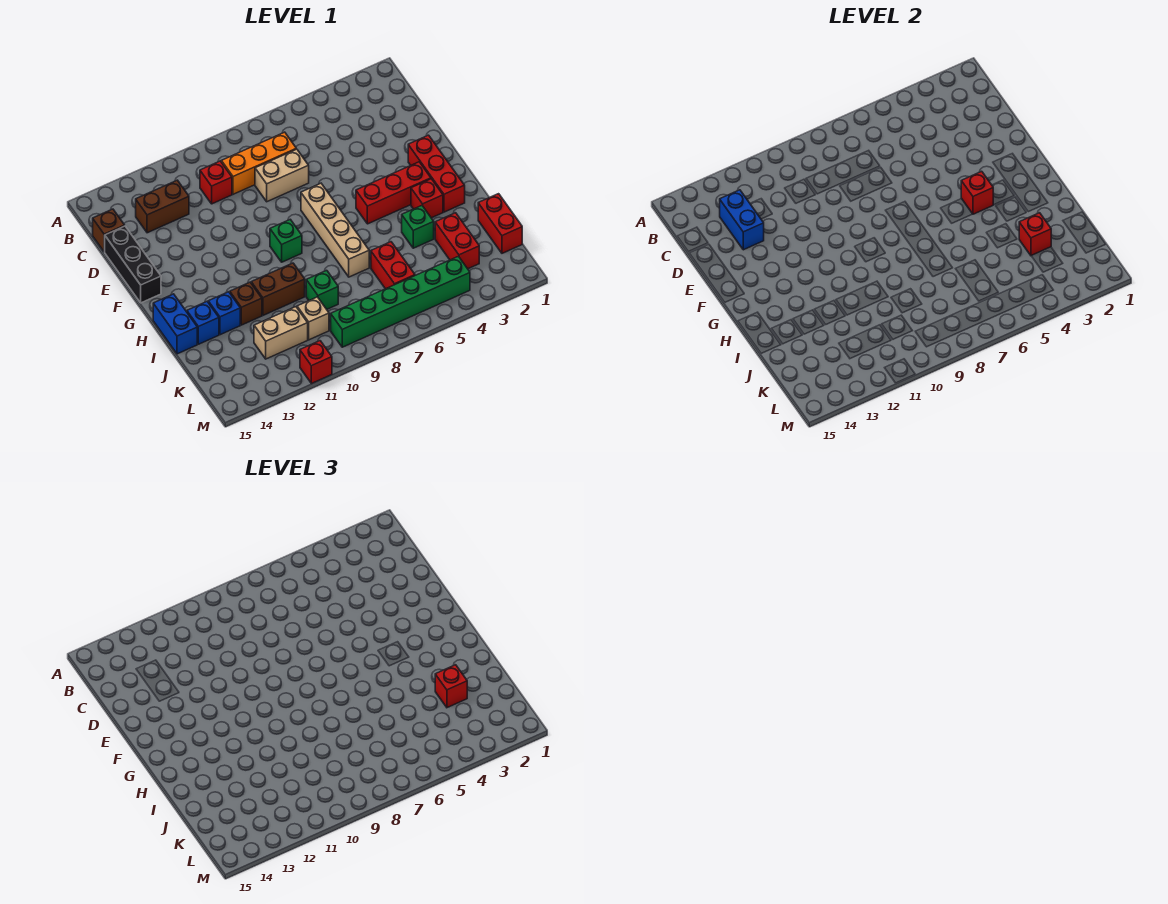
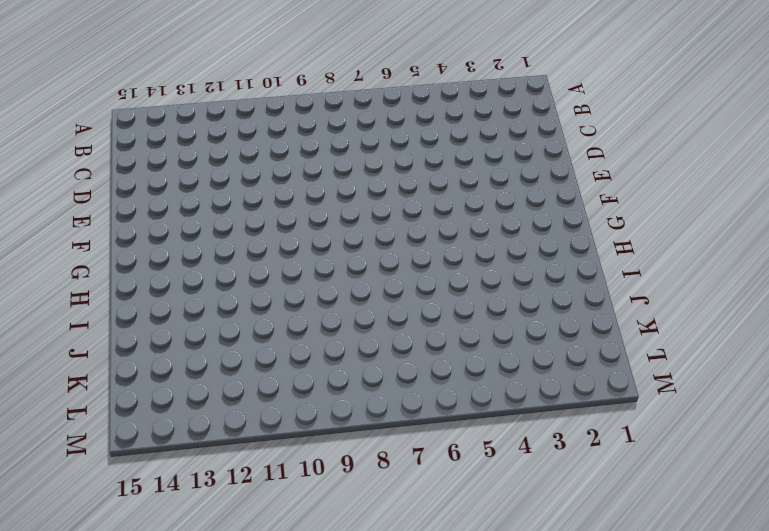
none -> orange 1x3 brick [221,132,296,194]
none -> red 1x1 brick [200,161,232,204]
none -> brown 1x2 brick [136,180,189,233]

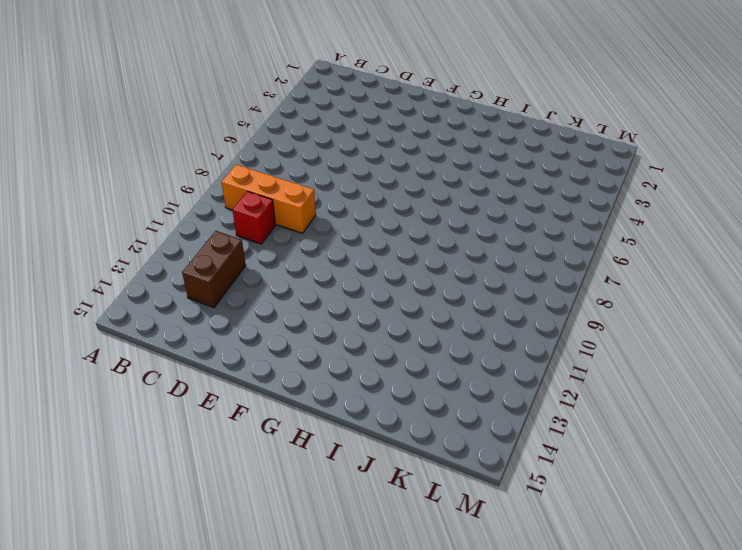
orange 1x3 brick [222,165,316,233] -> orange 1x3 brick turned to [221,132,296,194]
none -> brown 1x1 brick [93,209,125,252]
none -> tan 1x2 brick [255,149,309,202]
none -> black 1x3 brick [105,226,161,303]

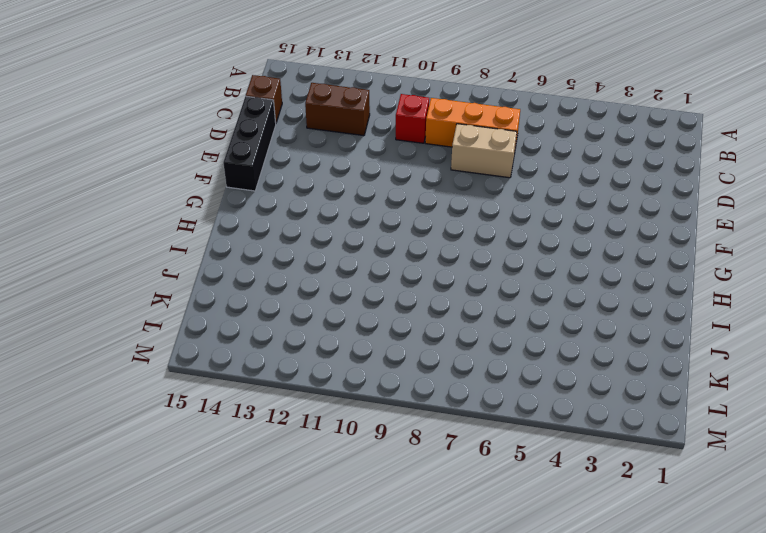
none -> red 1x3 brick [408,135,465,212]
none -> tan 1x4 brick [301,183,369,277]
none -> red 1x3 brick [356,162,431,224]

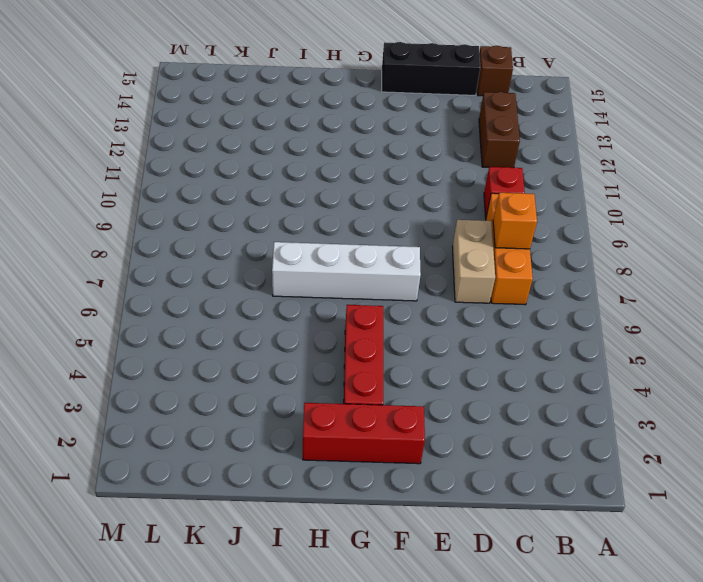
orange 1x1 brick [493,193,537,249] -> none
white 1x4 brick [272,242,421,301] -> tan 1x4 brick [301,183,369,277]
none -> green 1x1 brick [270,219,302,262]
none -> red 1x1 brick [411,179,443,218]
none -> blue 1x2 brick [153,294,197,354]

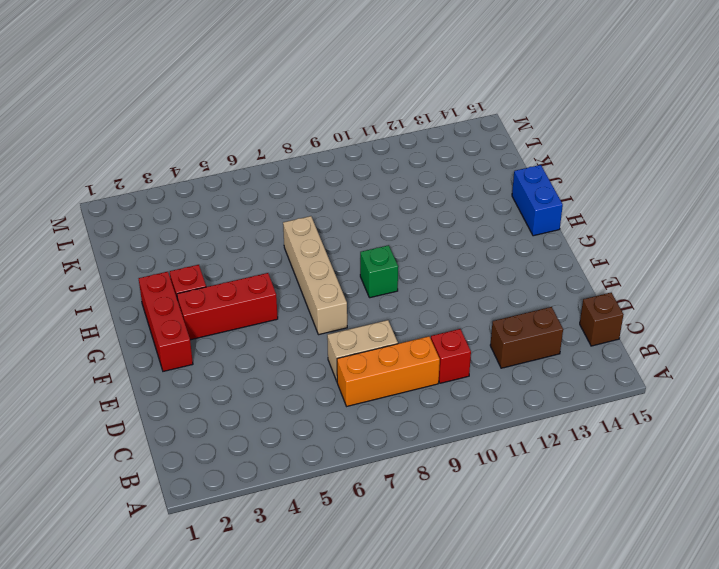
none -> black 1x3 brick [105,226,161,303]
none -> green 1x1 brick [402,206,434,248]
none -> brown 1x2 brick [251,263,305,315]

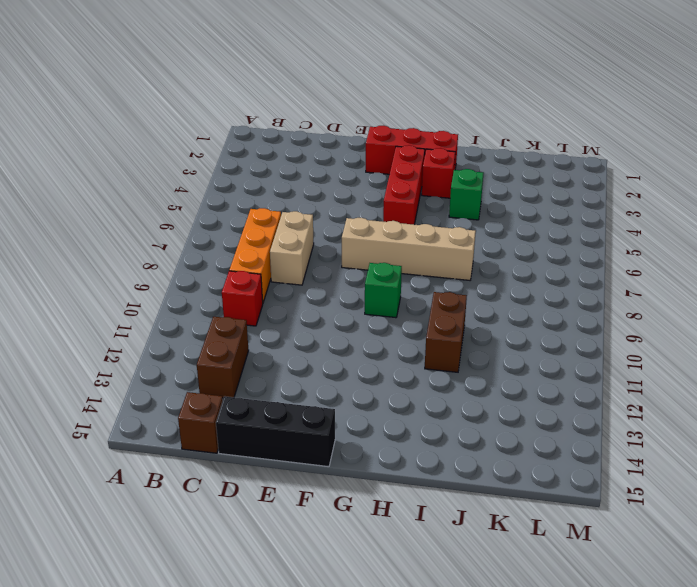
none -> blue 1x2 brick [153,294,197,354]
none -> brown 1x1 brick [230,282,262,325]
none -> blue 1x1 brick [208,292,240,335]

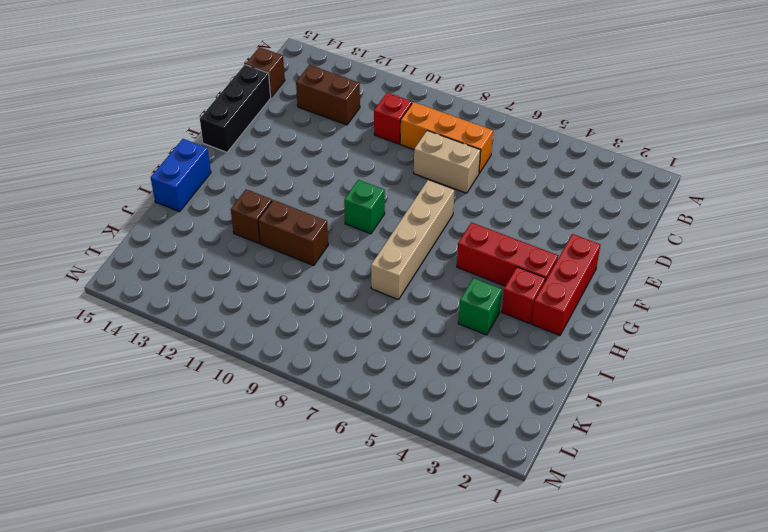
none -> blue 1x1 brick [208,292,240,335]
none -> blue 1x1 brick [187,302,219,344]
none -> red 1x2 brick [478,194,522,253]

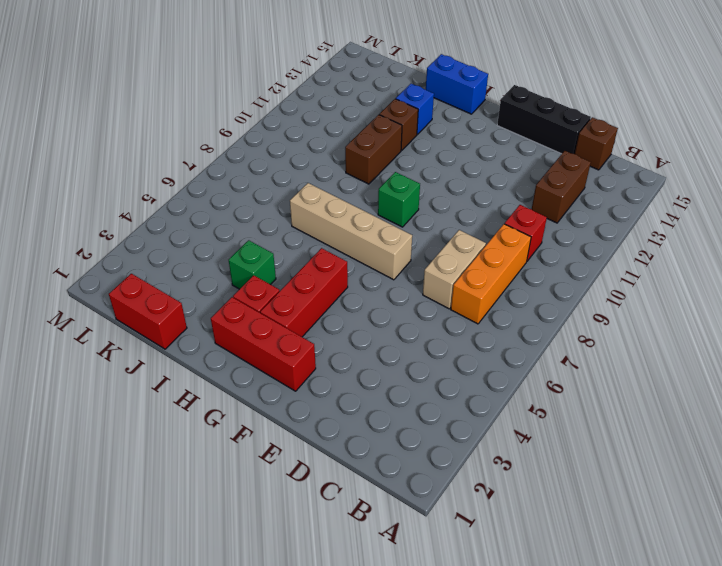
none -> blue 1x1 brick [187,302,219,344]
none -> red 1x2 brick [435,213,479,269]
none -> red 1x2 brick [371,242,415,289]

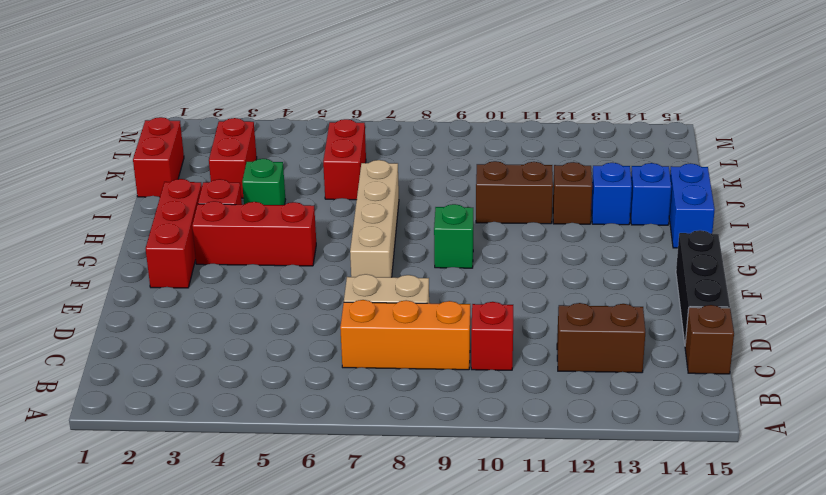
none -> green 1x1 brick [306,270,338,309]
none -> tan 1x1 brick [297,297,329,340]
none -> tan 1x2 brick [254,307,308,359]

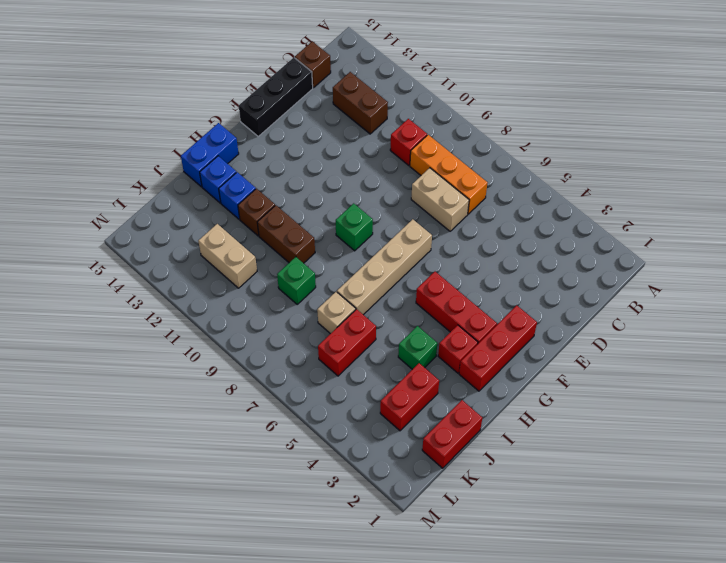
tan 1x1 brick [317,292,356,334] -> tan 1x1 brick moved to [297,297,329,340]
none -> green 1x6 brick [331,256,470,347]
none -> red 1x1 brick [300,341,332,384]
none -> blue 1x2 brick [720,190,764,250]

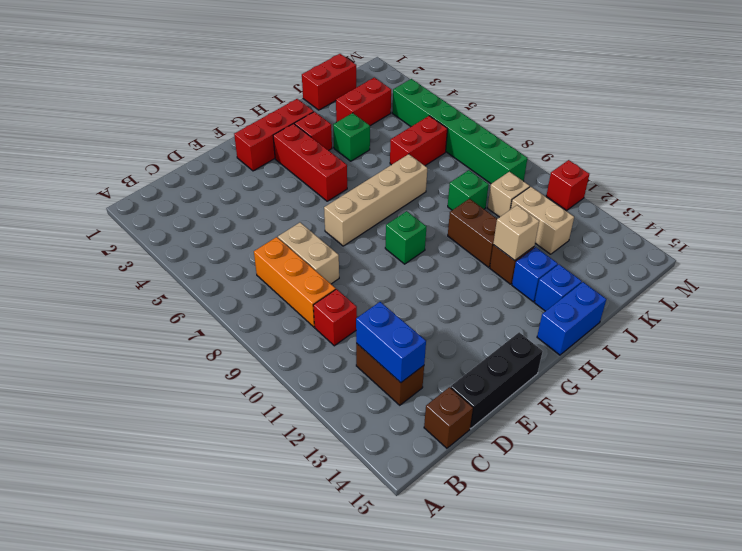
blue 1x2 brick [356,302,426,383] -> blue 1x2 brick turned to [720,190,764,250]
tan 1x1 brick [493,205,539,261] -> none
none -> red 1x1 brick [961,171,993,214]
none -> red 1x1 brick [1019,213,1051,255]
none -> red 1x1 brick [435,665,467,708]

